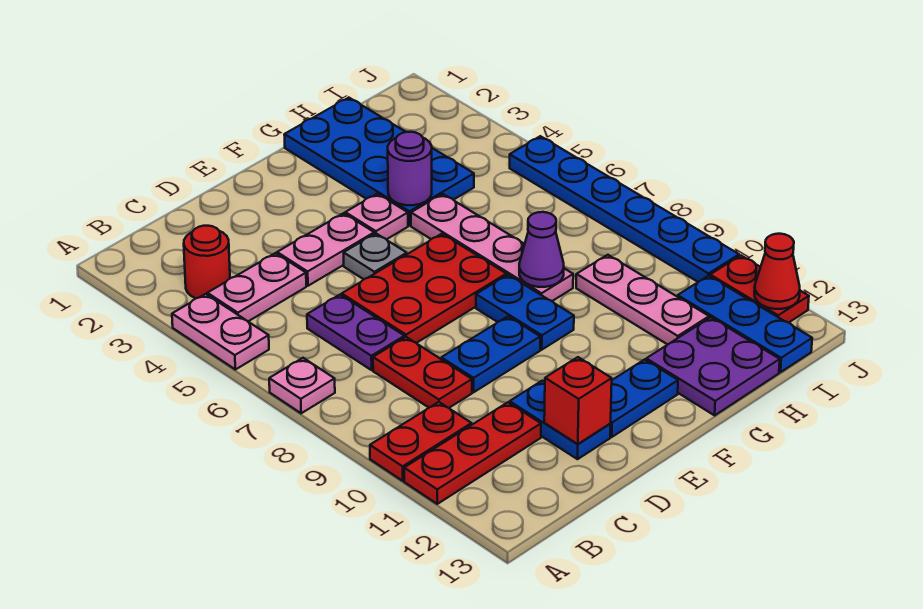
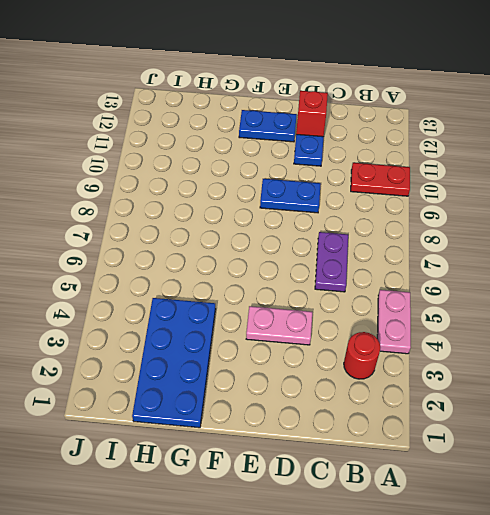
none -> pink 1x1 plate [269,358,335,413]
none -> red 1x3 plate [404,402,541,504]
none -> pink 1x2 plate [207,253,306,321]

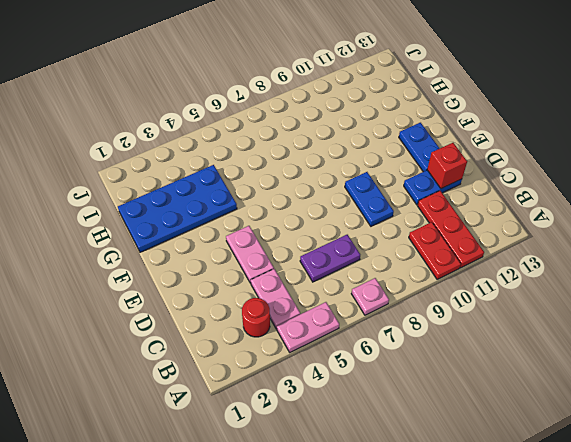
none -> red 1x2 plate [373,337,472,408]
none -> red 2x3 plate [342,234,506,343]
none -> grey 1x1 plate [344,233,407,279]

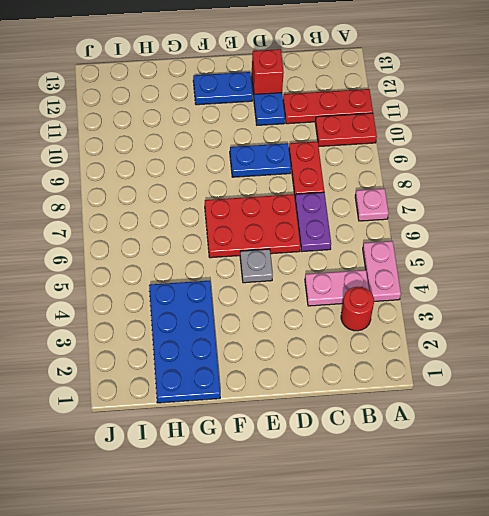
none -> pink 1x2 plate [277,213,374,286]
none -> pink 1x1 plate [345,194,408,240]
none -> blue 1x2 plate [476,275,574,350]

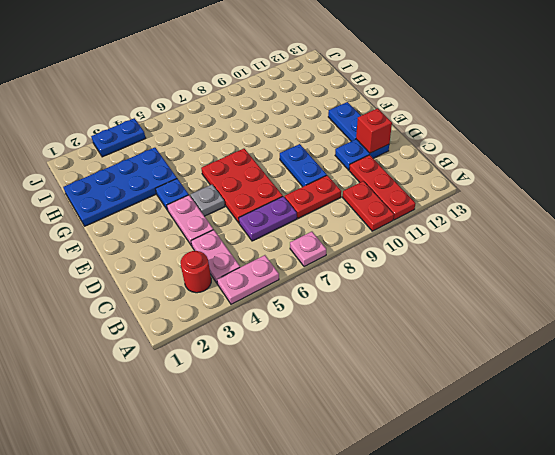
blue 1x1 plate [155,179,189,210] -> pink 1x1 plate [345,194,408,240]
blue 1x2 plate [91,118,146,157] -> blue 1x2 plate moved to [476,275,574,350]
none -> pink 1x4 plate [411,194,573,301]
none -> purple 2x2 plate [646,317,780,415]
none -> pink 1x3 plate [576,255,709,345]

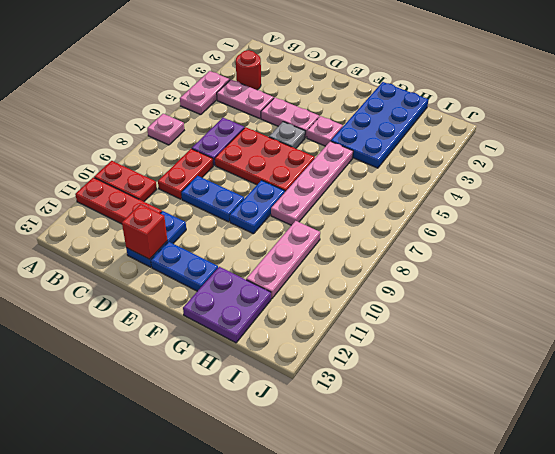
none -> blue 1x3 plate [678,276,812,372]
none -> blue 1x6 plate [510,136,739,282]
none -> red 1x2 plate [710,255,809,323]

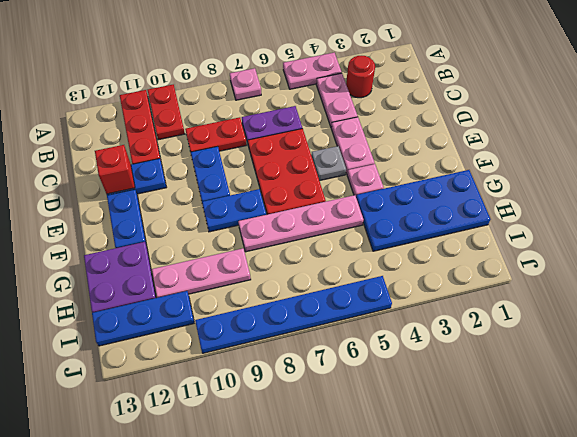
none -> red 1x2 plate [710,255,809,323]
none -> purple 1x1 round brick [388,132,432,205]
none -> purple 1x1 cone [519,212,564,287]

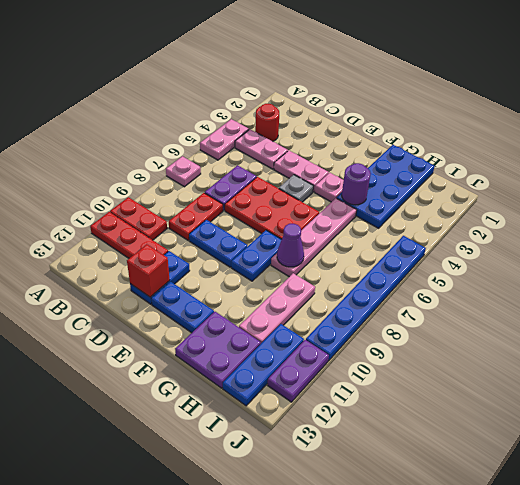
purple 1x2 plate [268,340,329,402] -> red 1x2 plate [710,255,809,323]
none -> red 1x1 cone [754,234,800,309]

